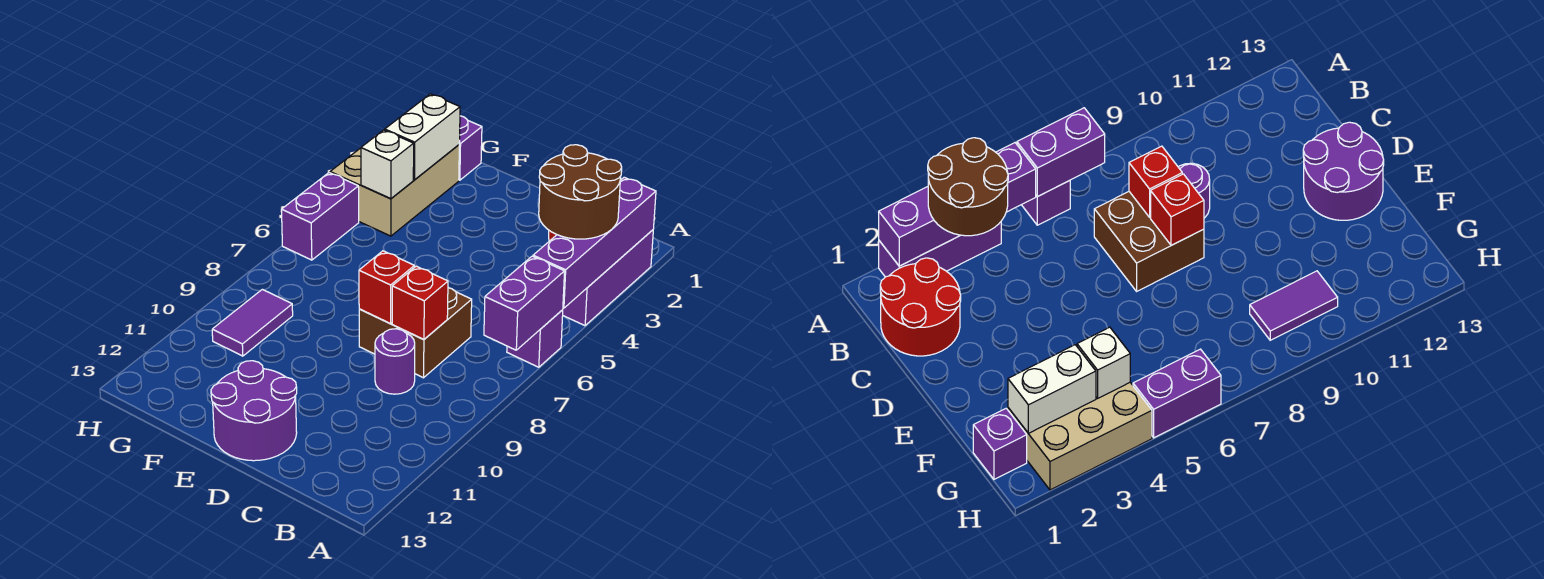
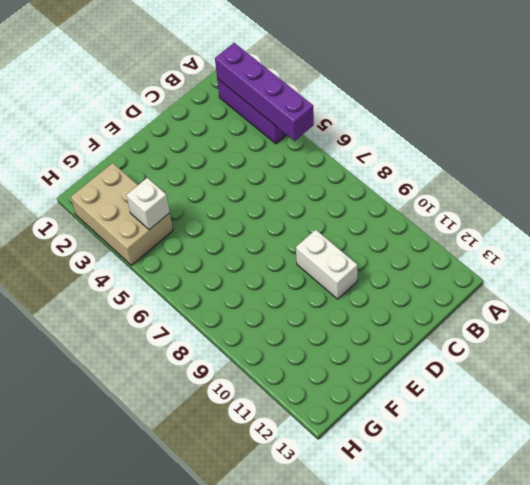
white 1x2 brick [296,230,357,299] -> white 1x2 brick moved to [385,94,460,180]
none -> purple 1x1 brick [507,310,563,367]
none -> red 2x2 round brick [880,258,961,356]
none -> brown 2x2 brick [359,288,472,378]

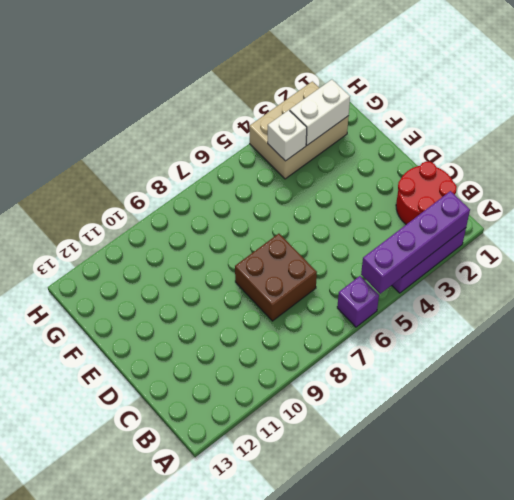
none -> purple 1x1 round brick [375,329,415,394]
none -> purple 2x2 round brick [211,361,297,461]
none -> purple 1x1 brick [459,116,482,180]

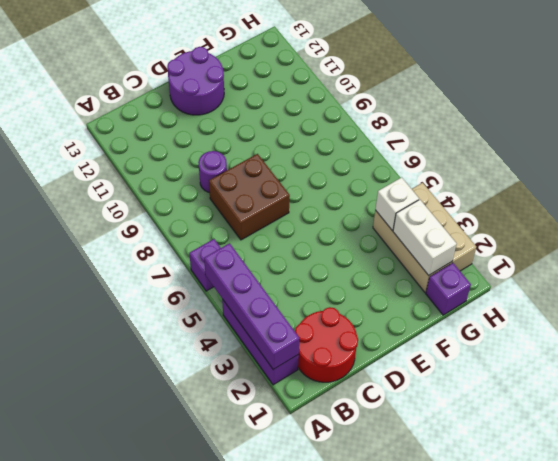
none -> purple 1x2 tile [212,289,293,356]
none -> purple 1x2 brick [282,173,359,260]
none -> purple 1x2 brick [484,256,565,350]

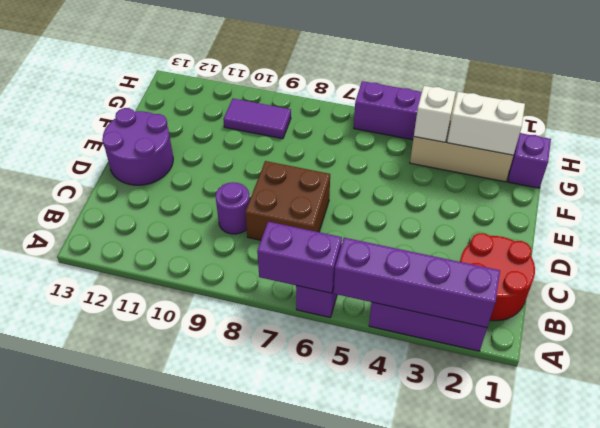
none -> red 1x1 brick [392,266,448,340]
none -> red 1x1 brick [359,251,414,323]
none -> brown 2x2 round brick [539,145,622,239]

